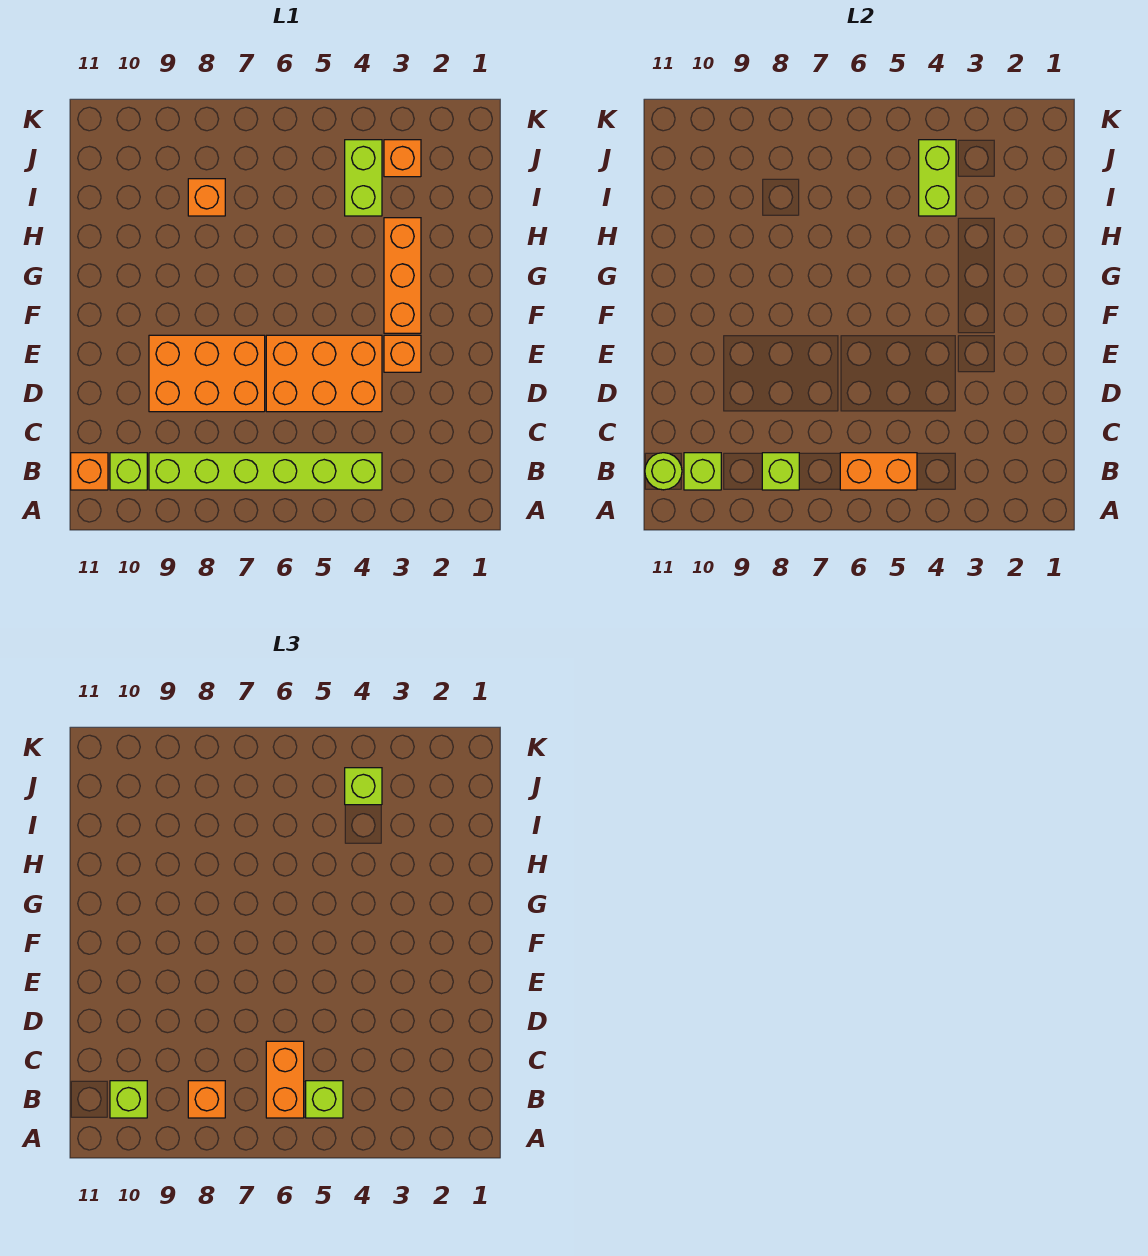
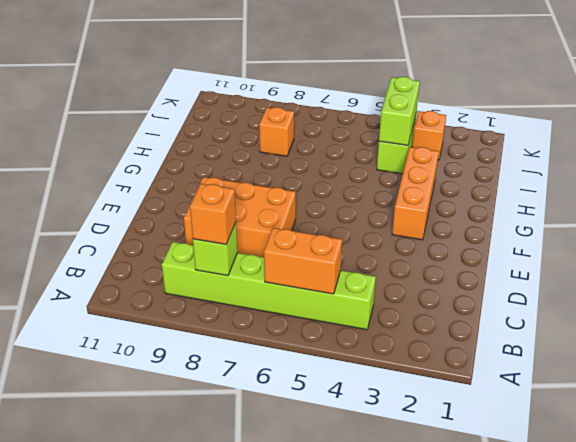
none -> lime 1x1 brick [110,453,147,490]
none -> orange 1x1 brick [71,453,108,490]
none -> orange 2x3 brick [266,335,382,412]

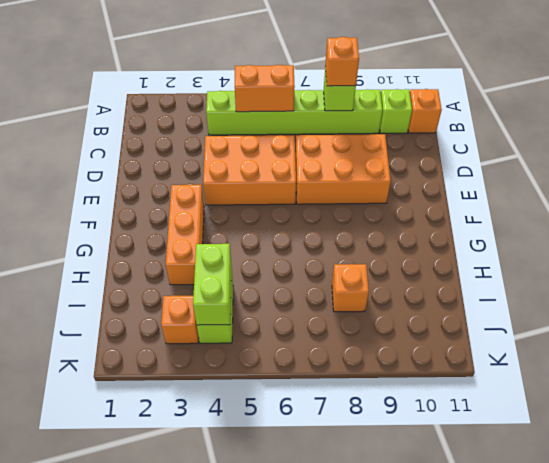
none -> orange 1x1 brick [384,335,421,372]
none -> lime 1x1 brick [684,453,721,490]
none -> lime 1x1 round brick [645,453,682,490]

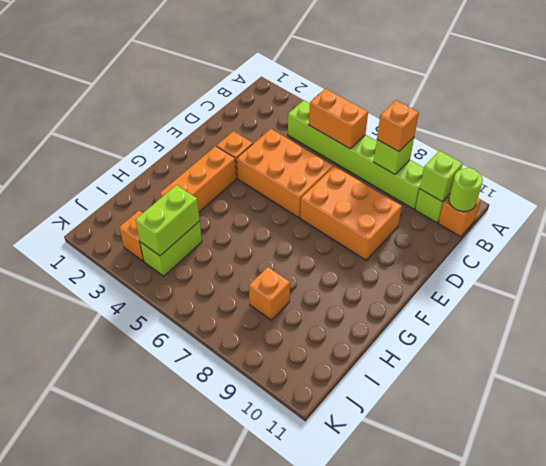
none -> lime 1x1 brick [306,1081,343,1118]
none -> orange 1x2 brick [266,1041,304,1118]
none -> lime 1x1 brick [110,1081,147,1118]

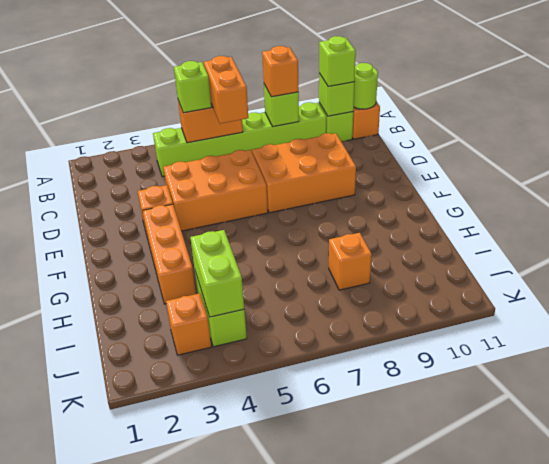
none -> lime 1x1 brick [345,768,382,805]

